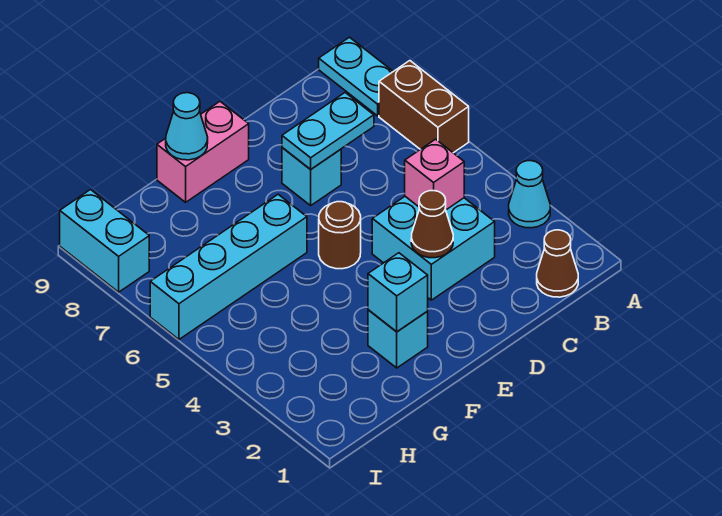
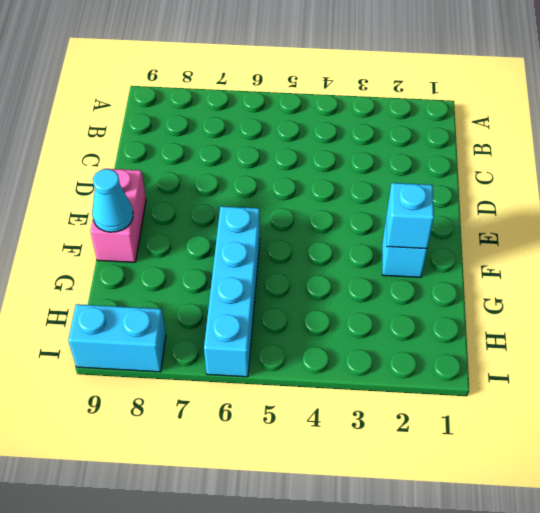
none -> cyan 1x1 cone [509,161,550,228]
none -> brown 1x2 brick [379,61,469,153]
none -> cyan 1x2 plate [319,37,393,116]

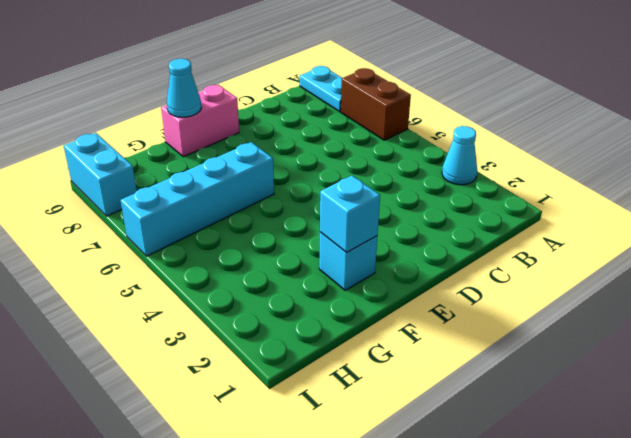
none -> brown 1x1 cone [537,230,578,297]
none -> cyan 2x2 brick [372,197,495,300]
none -> cyan 1x1 brick [282,148,341,205]

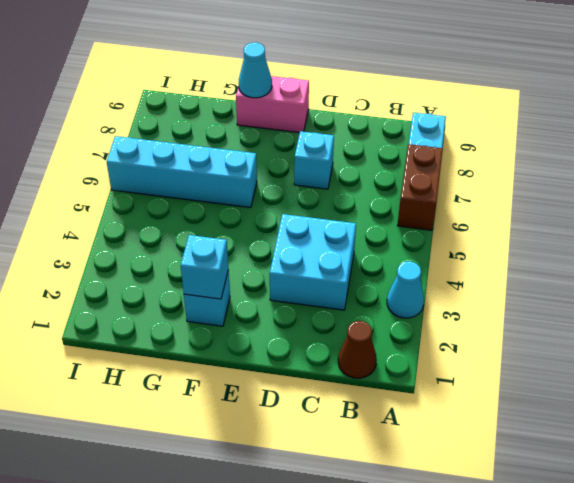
none -> brown 1x1 round brick [319,202,361,269]
none -> cyan 1x2 brick [60,190,149,292]
none -> pink 1x1 brick [405,139,464,210]

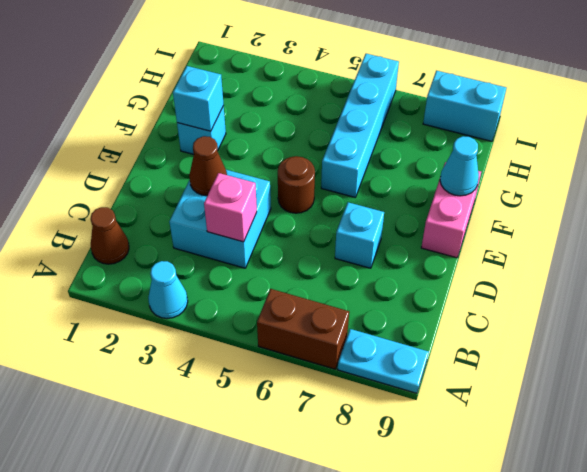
none -> cyan 1x2 plate [282,93,374,169]

